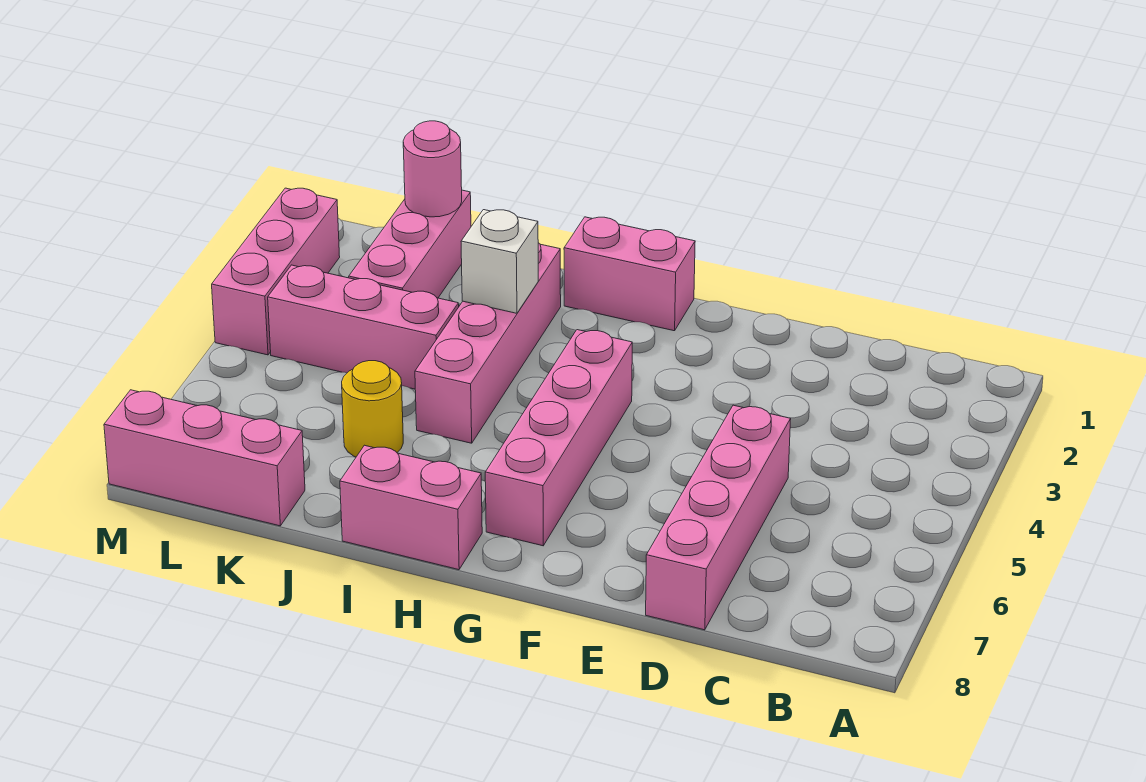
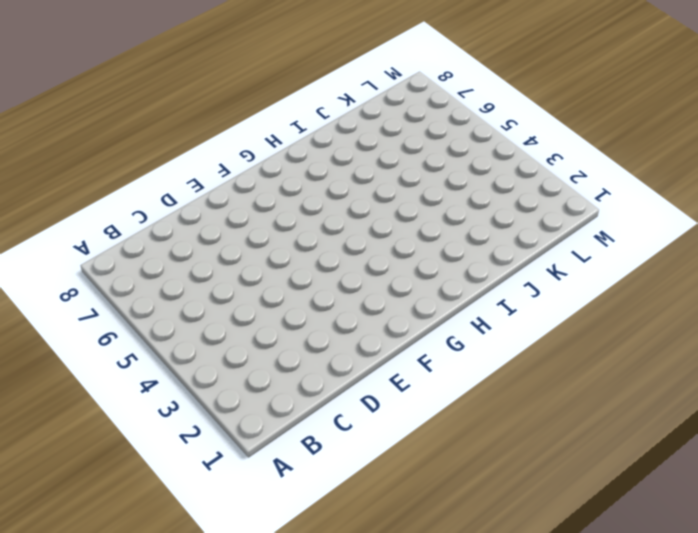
none -> pink 1x4 brick [646,405,791,630]
none -> pink 1x2 brick [564,217,695,331]
none -> pink 1x4 brick [485,330,632,546]

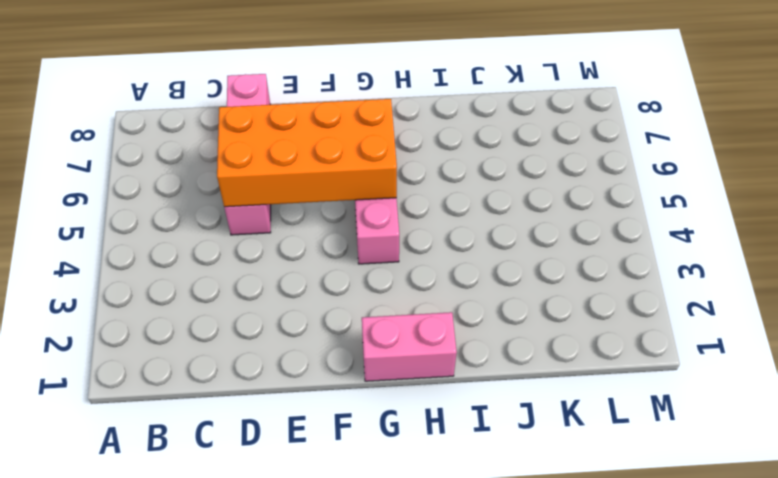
orange 2x4 brick [217,99,397,207] -> none
none -> pink 1x2 brick [340,445,482,570]
none -> pink 1x4 brick [415,243,561,443]
none -> pink 1x3 brick [268,265,459,389]

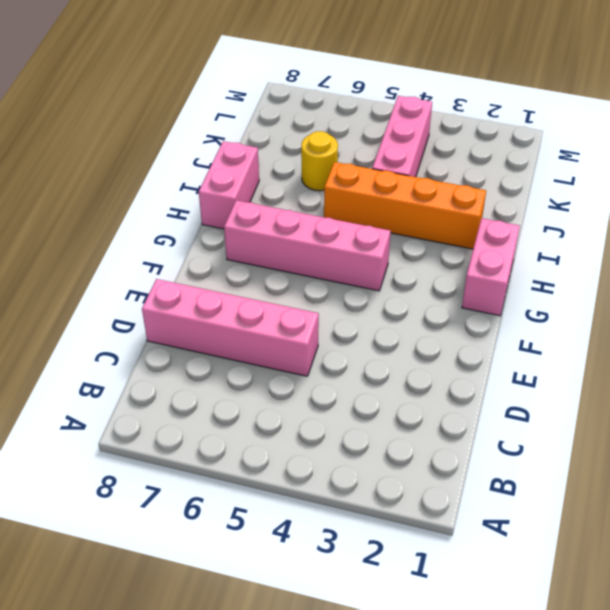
orange 1x4 brick [324,162,486,249] -> pink 1x4 brick [415,243,561,443]
none -> pink 1x3 brick [349,190,471,298]
none -> pink 1x3 brick [104,390,305,526]
none -> pink 1x3 brick [212,188,340,355]

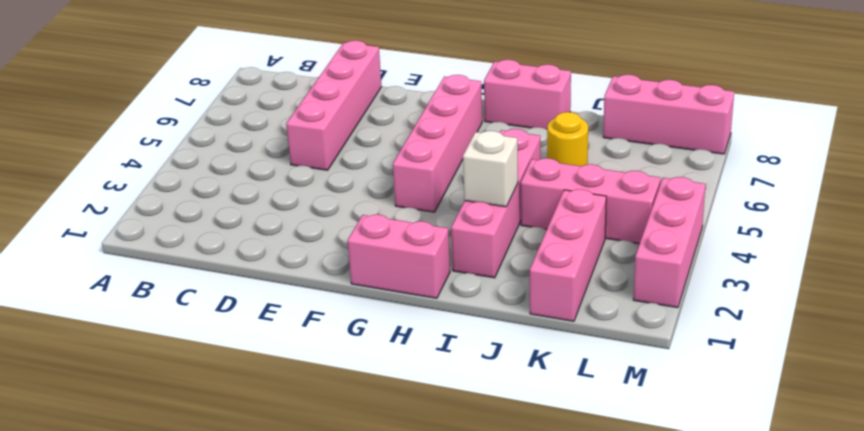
none -> pink 1x1 round brick [403,121,462,217]

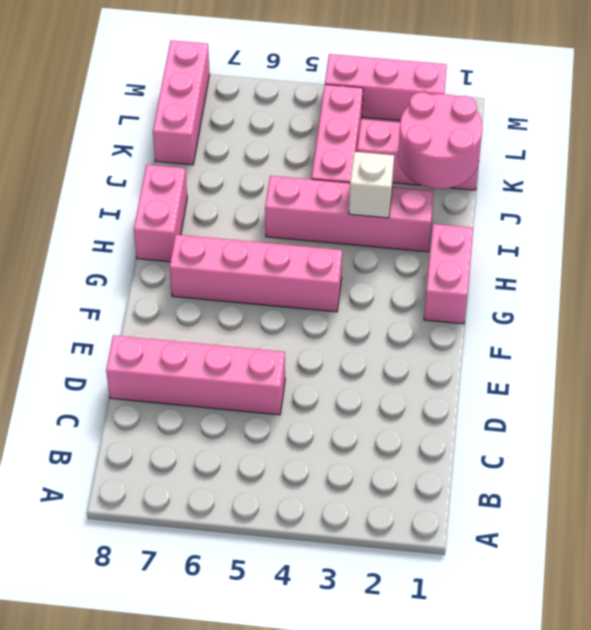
pink 2x2 round brick [398,92,482,189] -> pink 1x1 round brick [403,121,462,217]
none -> yellow 1x1 round brick [342,361,403,457]

